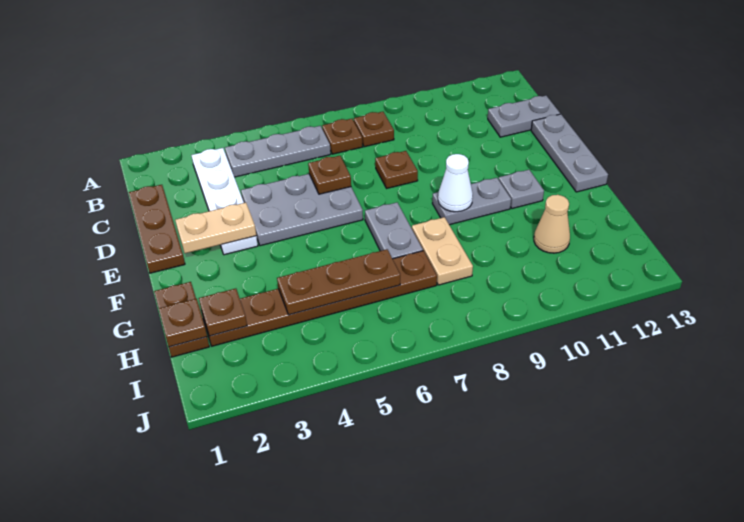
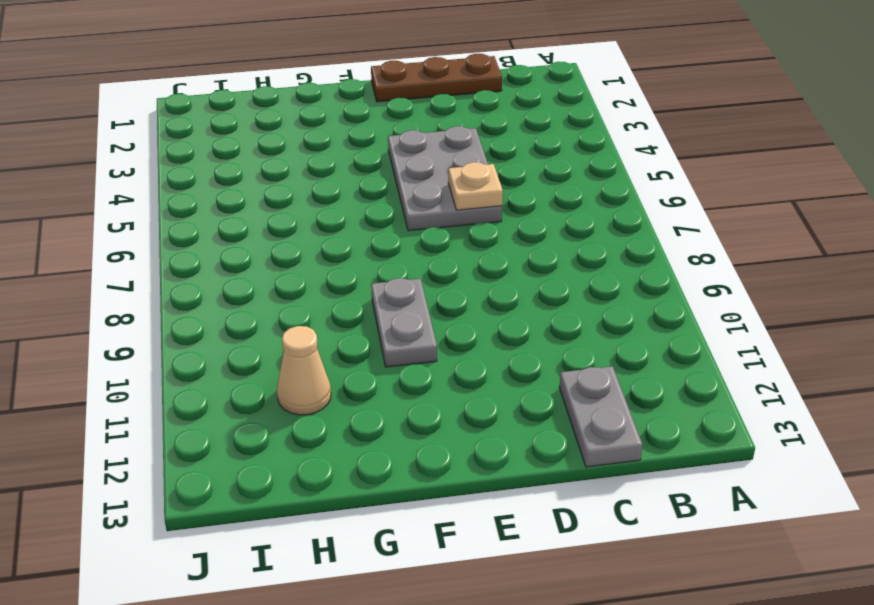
tan 1x1 plate [448,162,503,210] -> brown 1x1 plate [308,156,351,194]
none -> white 1x4 plate [191,148,258,255]
none -> grey 1x3 plate [225,126,331,177]
none -> brown 1x1 plate [322,119,363,154]

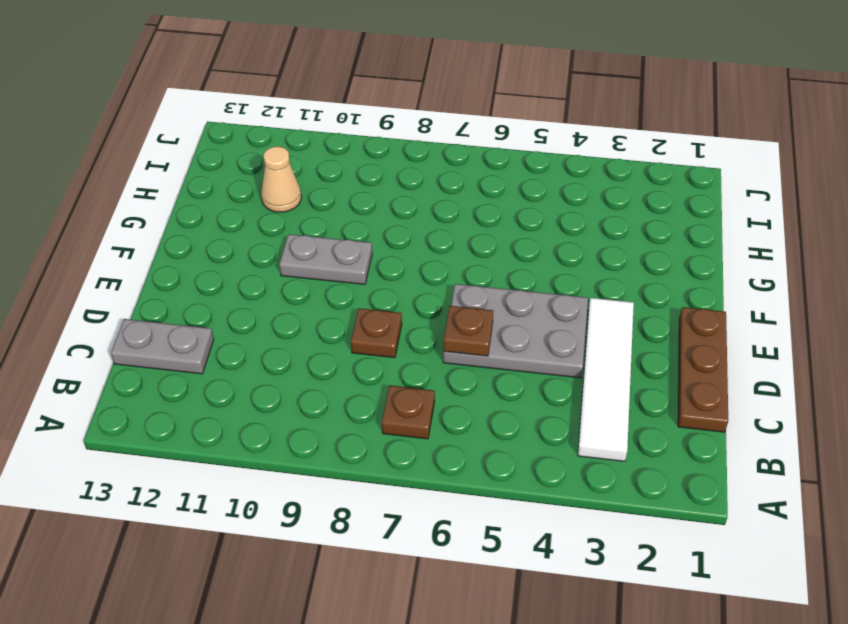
white 1x4 tile [578,298,634,461] -> white 1x4 plate [191,148,258,255]
none -> grey 1x3 plate [225,126,331,177]
none -> brown 1x1 plate [354,112,394,147]
none -> grey 1x3 plate [531,114,608,192]

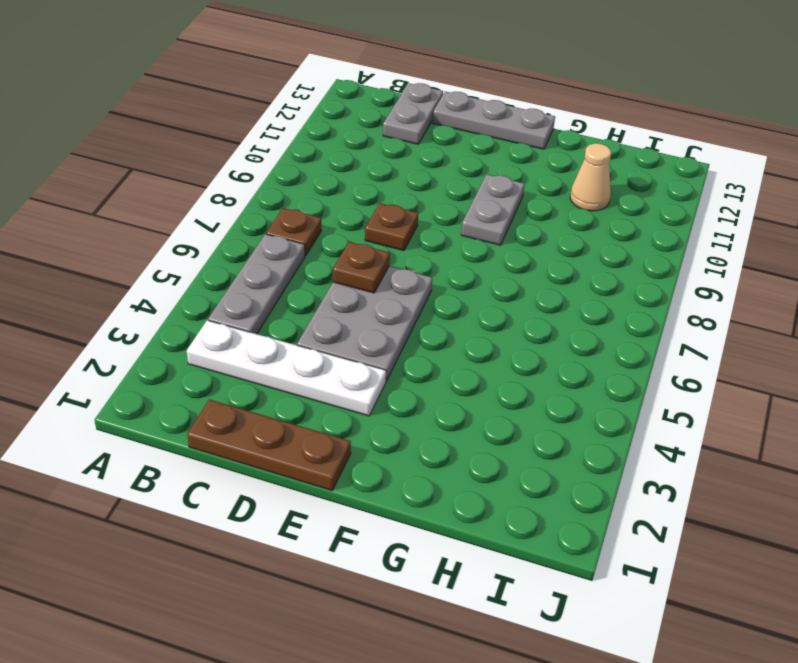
none -> brown 1x1 plate [354,112,394,147]
none -> grey 1x2 plate [365,203,423,259]
none -> grey 1x1 plate [498,170,544,209]

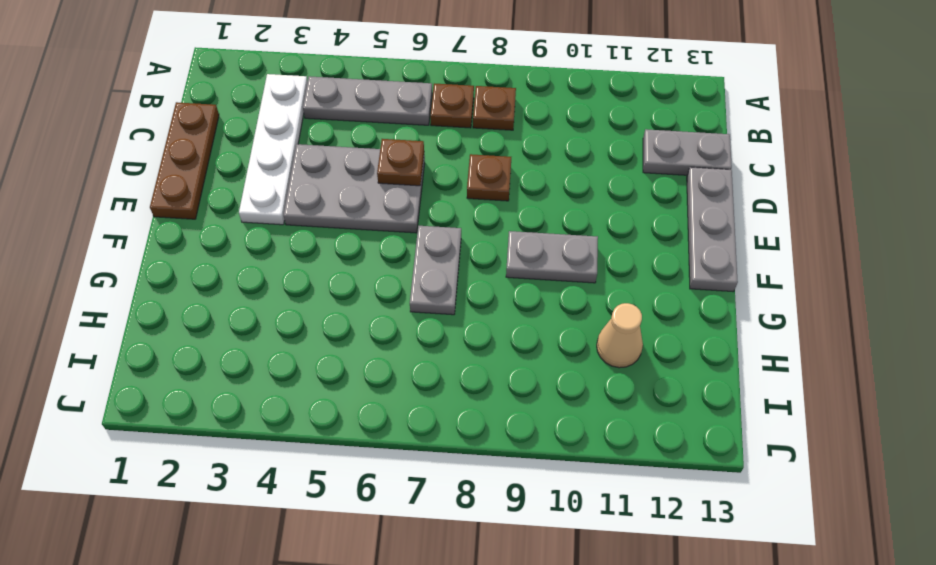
none -> grey 1x1 plate [498,170,544,209]
none -> brown 1x2 plate [154,282,209,357]
none -> tan 1x2 plate [412,217,473,285]

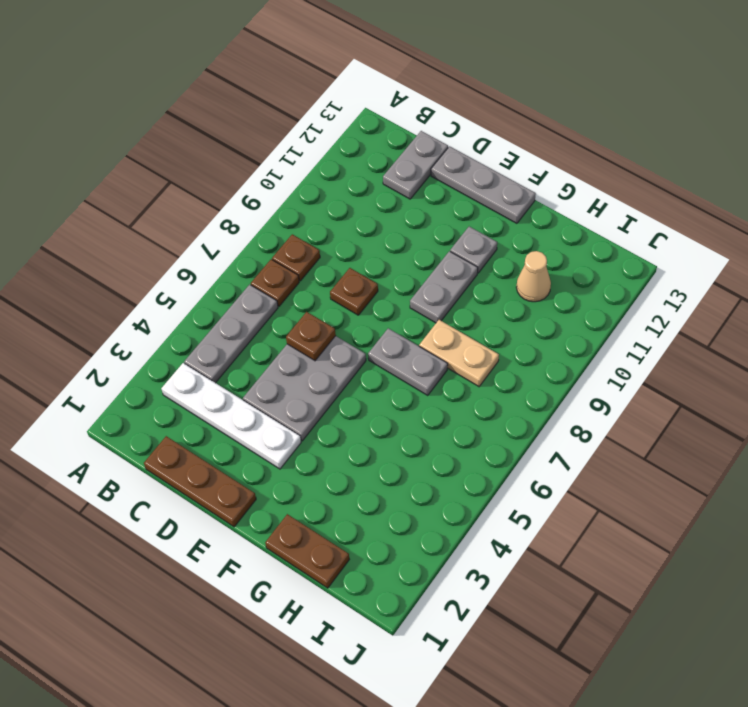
none -> brown 1x6 plate [202,251,437,346]
none -> tan 1x2 plate [175,203,256,253]
none -> white 1x1 cone [438,154,473,212]

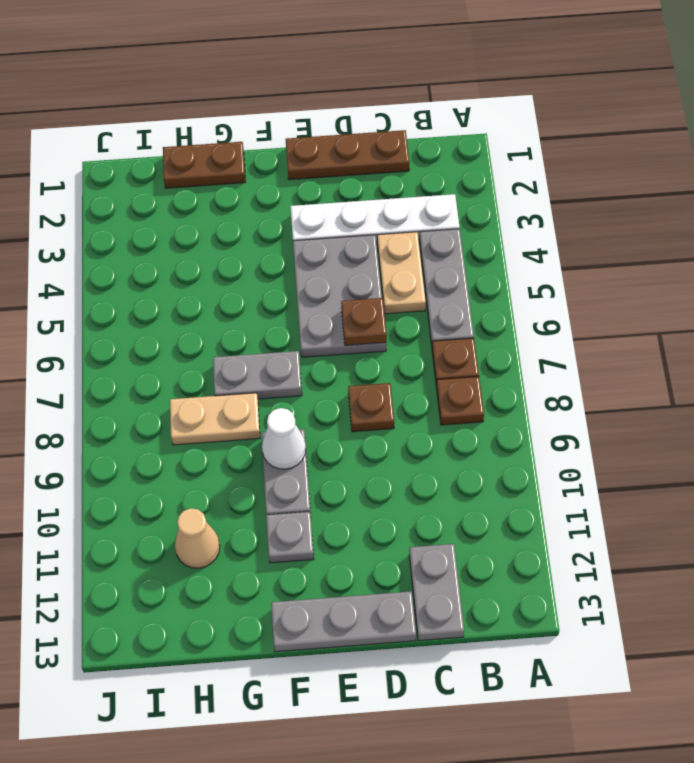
tan 1x2 plate [377,232,426,314] -> tan 1x2 plate moved to [175,203,256,253]
none -> brown 1x6 plate [202,251,437,346]
none -> brown 1x1 plate [159,299,207,347]
none -> brown 1x1 plate [199,289,247,336]

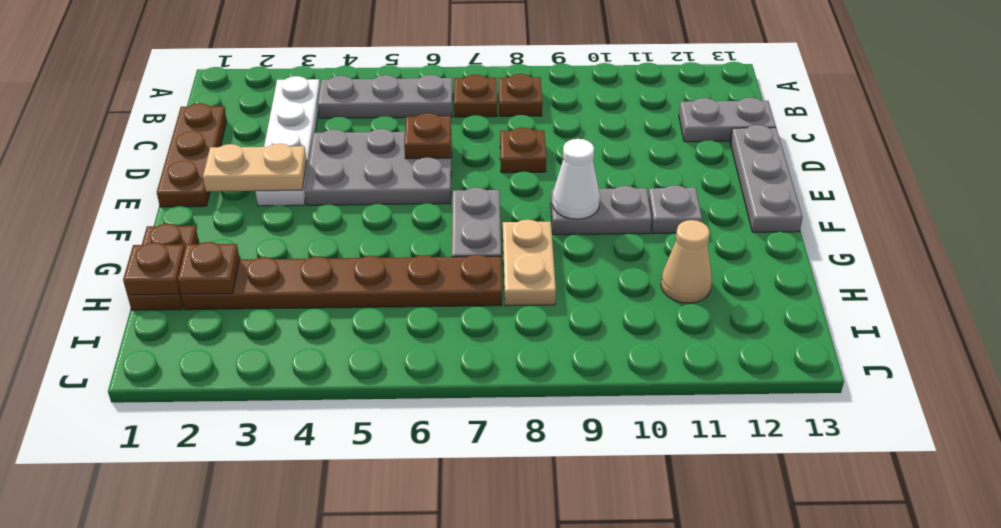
none -> brown 1x3 plate [277,249,400,315]

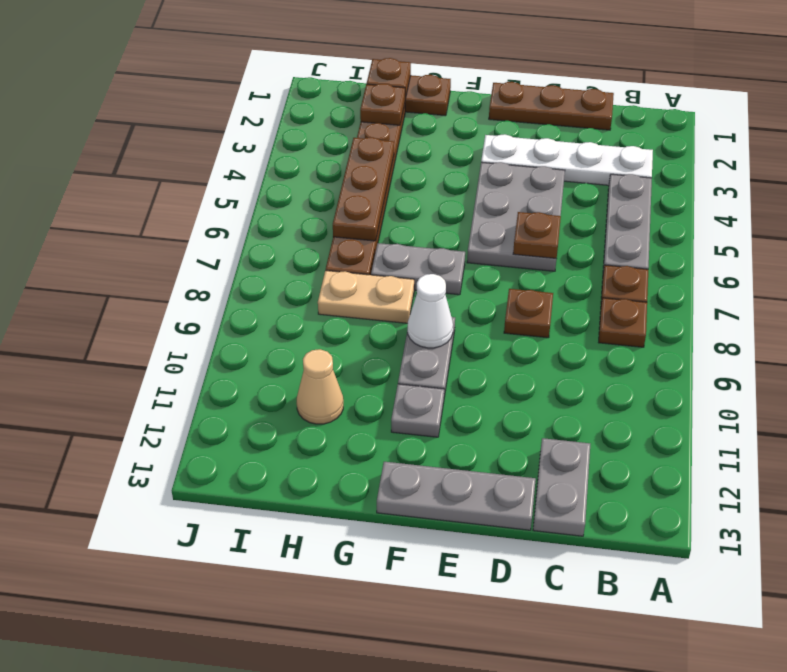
none -> tan 1x2 plate [175,203,256,253]

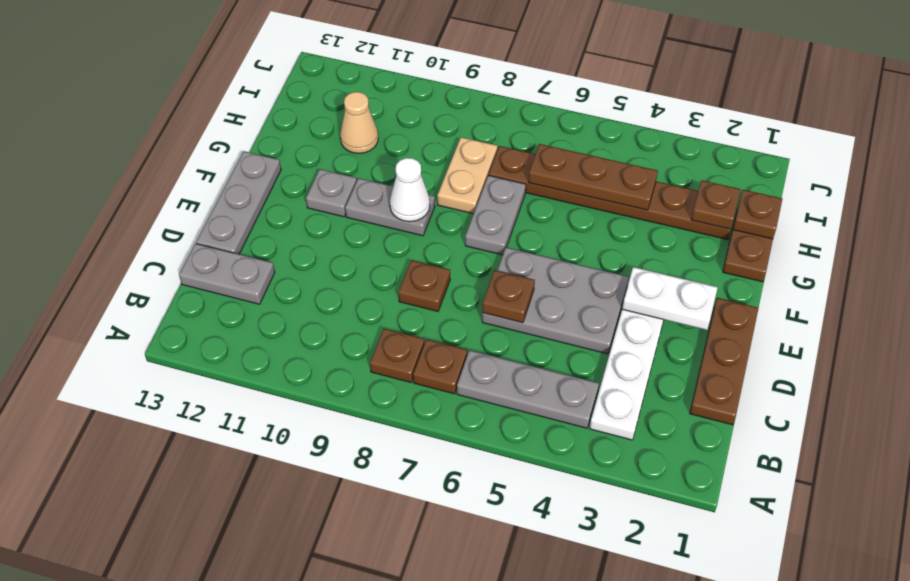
white 1x2 plate [622,267,718,330] -> tan 1x2 plate [175,203,256,253]

